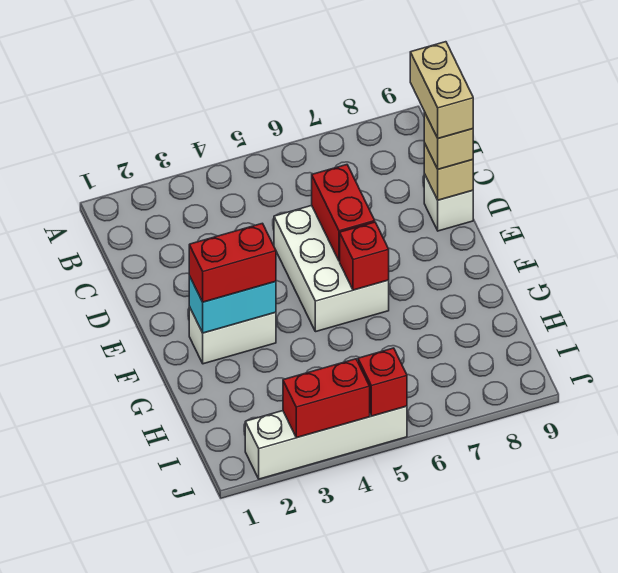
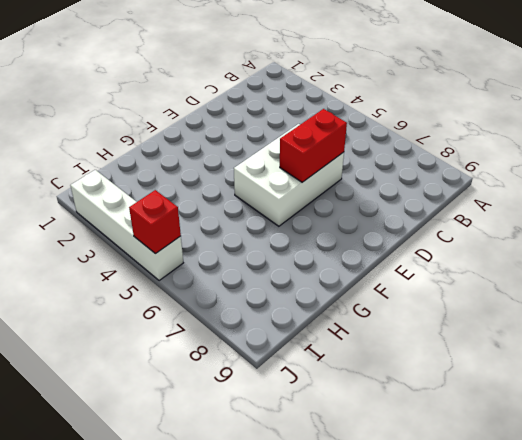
none -> white 1x1 brick [424,174,473,231]
none -> white 1x2 brick [189,307,276,364]
none -> tan 1x1 brick [424,143,473,200]

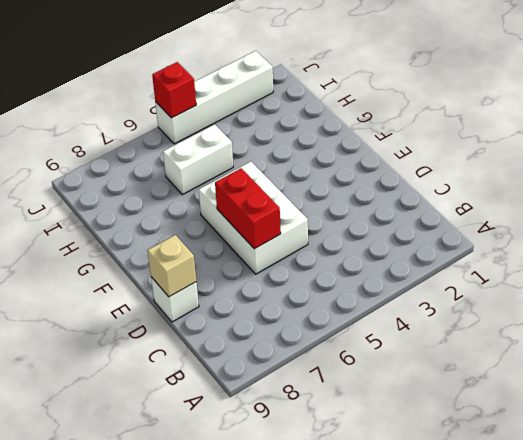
white 1x2 brick [163,124,233,195] -> white 1x2 brick moved to [189,307,276,364]
none -> cyan 1x2 brick [189,276,276,333]
none -> red 1x1 brick [340,222,389,290]
none -> red 1x2 brick [283,359,370,438]

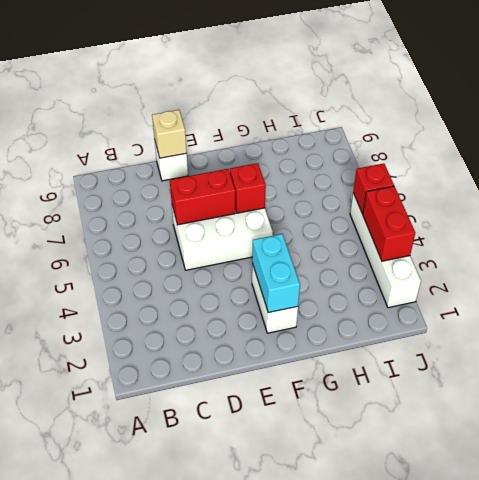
none -> tan 1x1 brick [424,112,473,169]
none -> red 1x2 brick [189,223,276,302]
none -> tan 1x2 brick [410,42,473,138]

